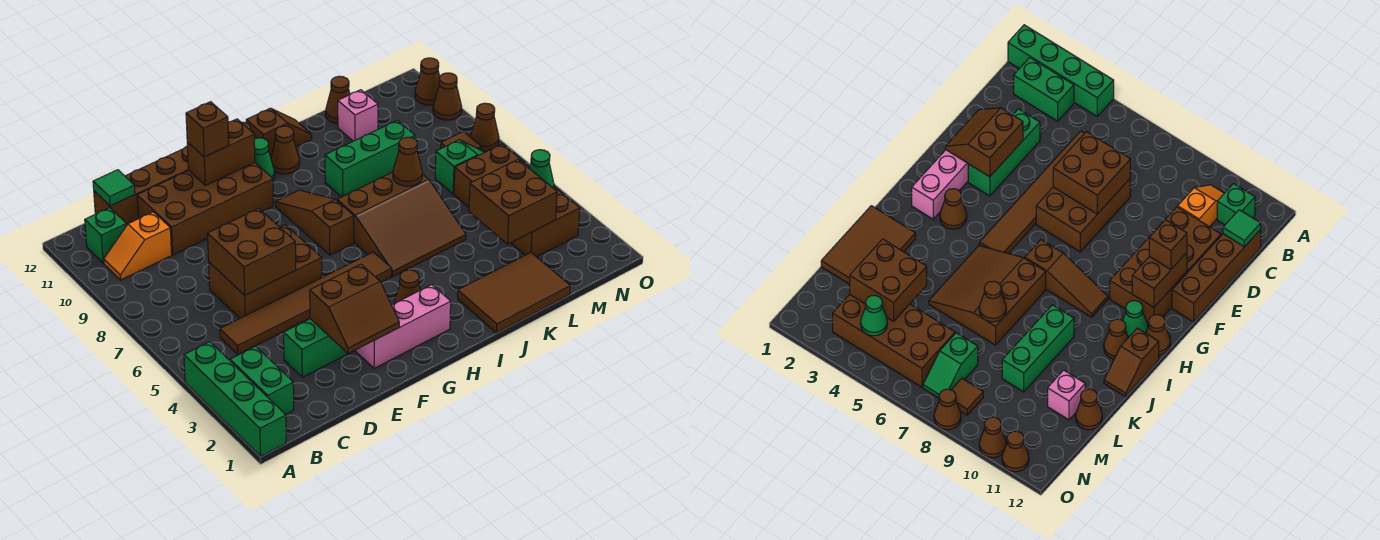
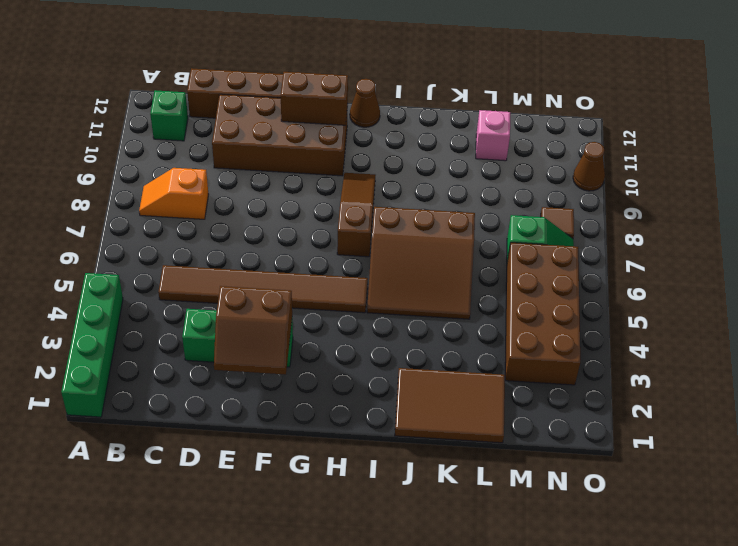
orange 1x2 slope [139,168,209,219] -> orange 1x2 slope moved to [104,212,172,280]
none -> green 1x2 brick [230,346,294,414]
none -> brown 2x3 brick [209,225,322,318]
none -> pink 1x3 brick [356,285,451,368]
none -> brown 1x1 cone [394,270,420,303]

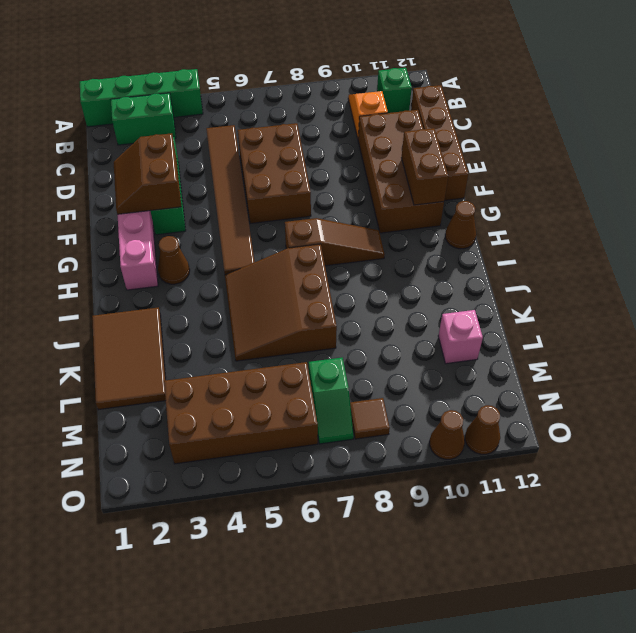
none -> green 1x1 cone [254,138,275,180]
none -> brown 1x1 cone [271,126,299,174]
none -> brown 1x2 slope [246,108,312,157]
none -> green 1x3 brick [325,120,415,197]

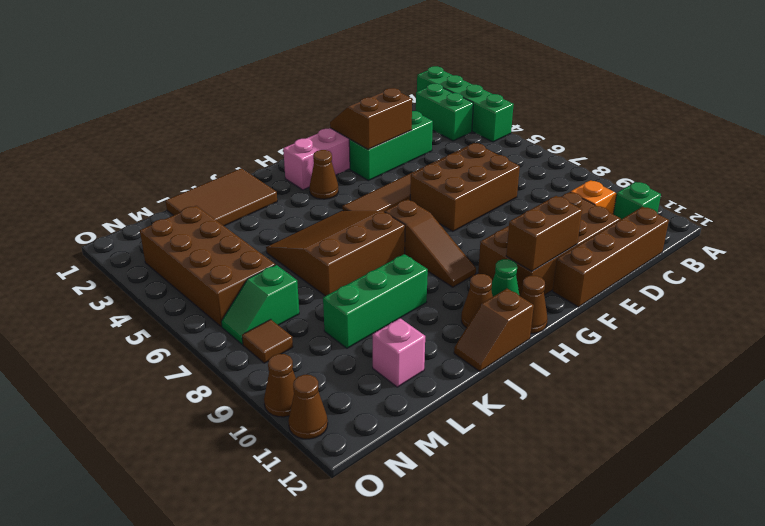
none -> brown 1x1 cone [326,76,350,123]
none -> brown 1x1 cone [470,103,499,151]
none -> green 1x1 tile [93,170,135,206]
none -> brown 2x2 brick [208,208,296,295]

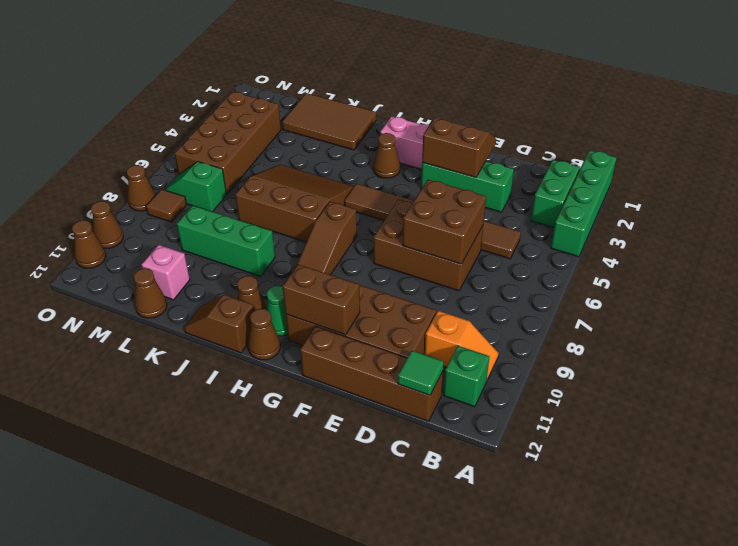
none -> brown 1x1 cone [393,137,422,186]
none -> brown 2x2 brick [469,160,557,244]
none -> green 1x1 cone [529,150,554,188]
none -> brown 1x1 brick [186,102,229,157]

